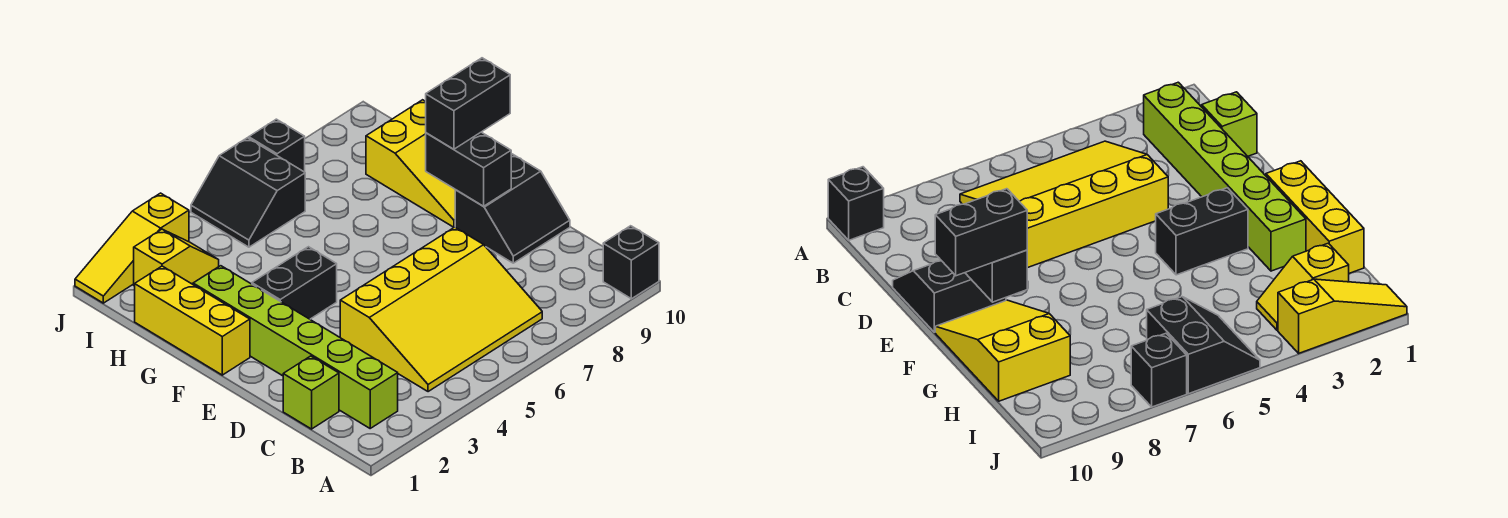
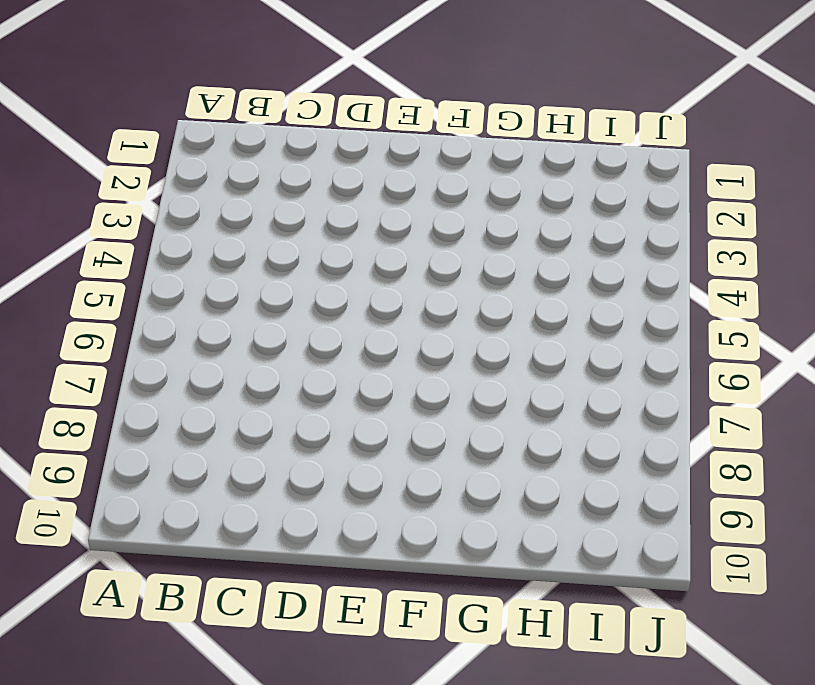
none -> black 1x1 brick [603,226,659,299]
none -> lime 1x6 brick [193,266,398,428]
none -> yellow 3x4 slope [340,227,542,392]

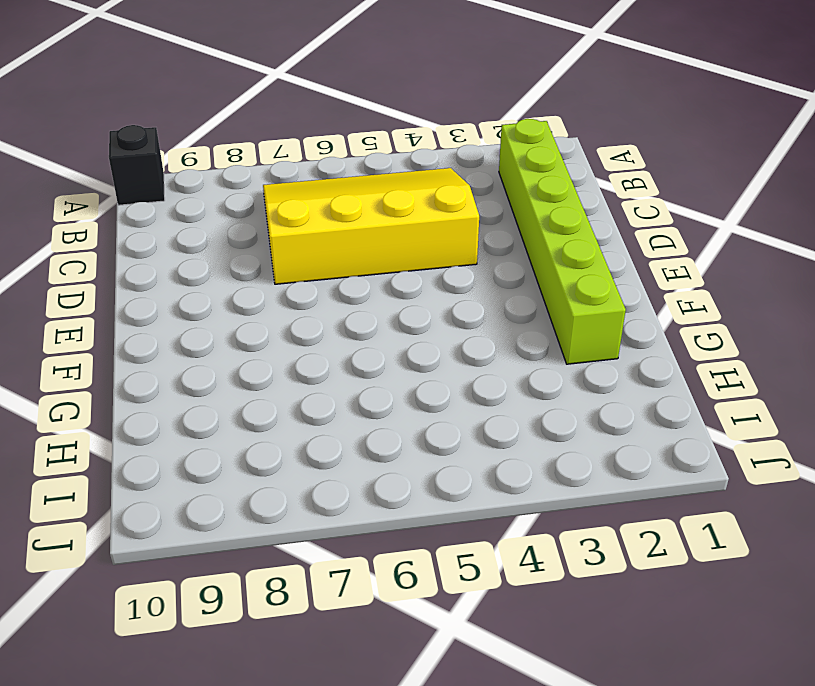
none -> lime 1x1 brick [283,356,339,429]
none -> black 2x2 slope [455,154,570,263]
none -> yellow 1x3 brick [135,266,250,375]

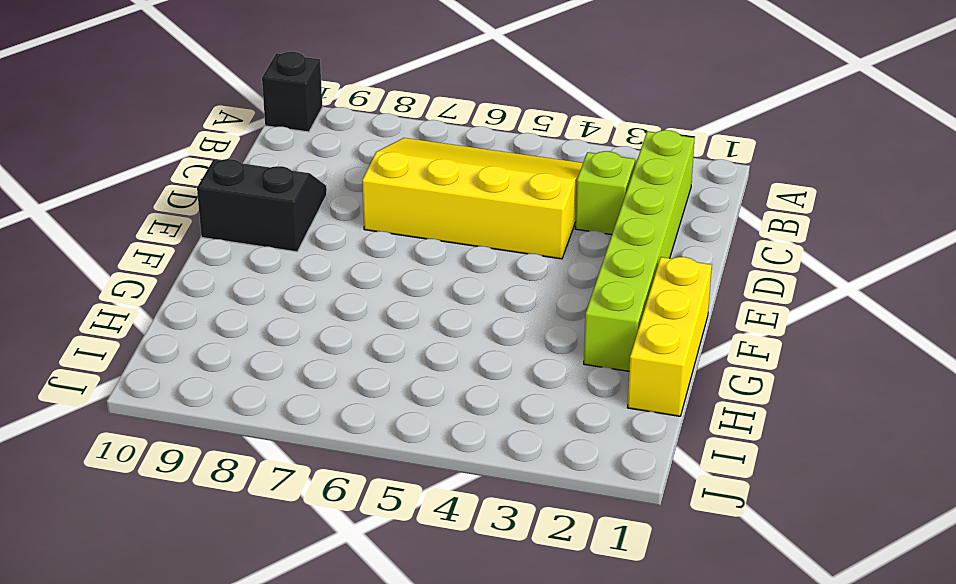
lime 1x1 brick [575,151,635,235] -> lime 1x1 brick moved to [283,356,339,429]
none -> black 1x2 brick [252,247,337,319]
none -> yellow 2x3 slope [366,100,455,227]
none -> yellow 1x2 slope [134,229,219,286]

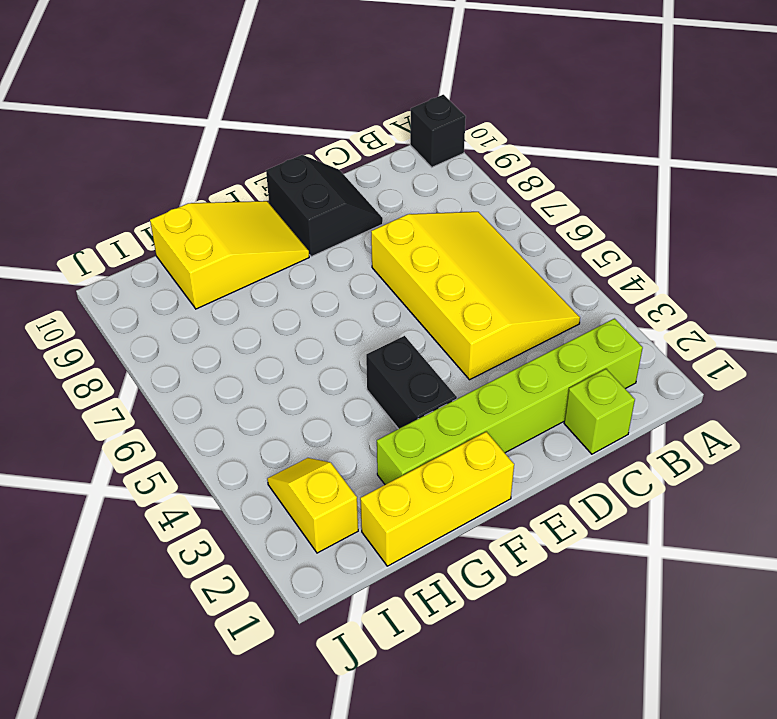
none -> black 2x2 slope [191,138,305,247]
none -> yellow 1x3 slope [75,193,189,303]
none -> black 1x1 brick [249,119,305,172]

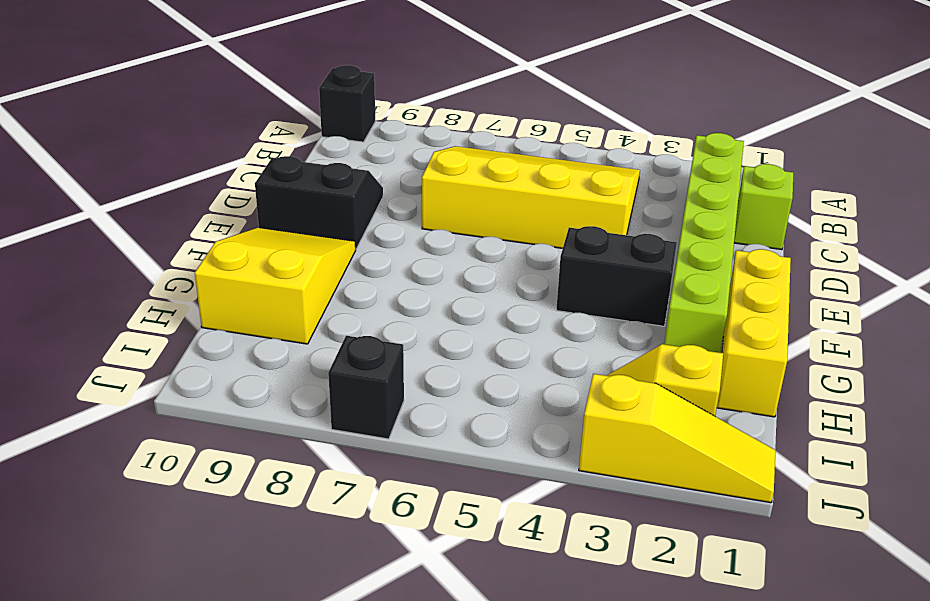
none -> black 2x2 slope [191,138,305,247]
none -> black 1x2 brick [426,132,511,206]
none -> black 1x2 brick [426,58,510,149]

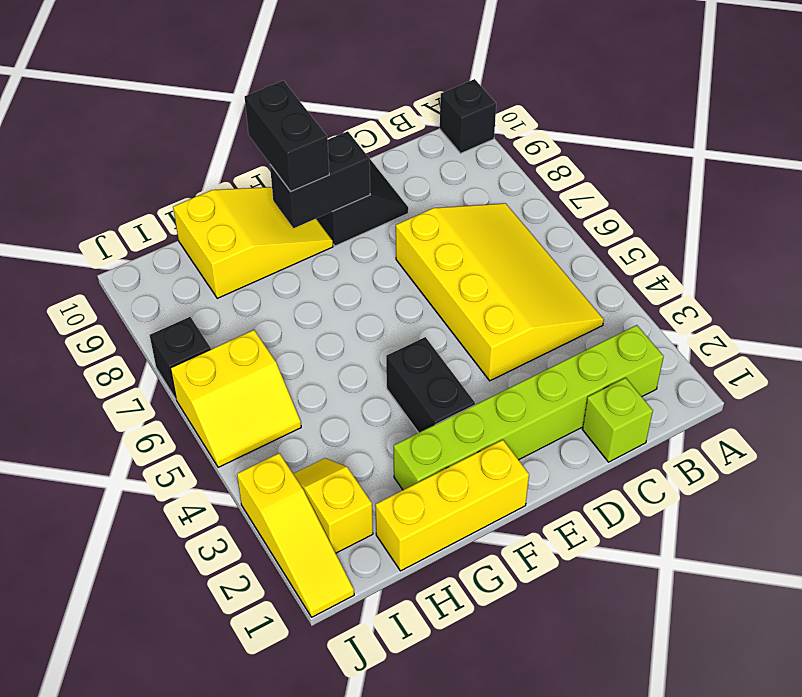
yellow 2x2 slope [170,330,301,467] -> black 2x2 slope [191,138,305,247]

